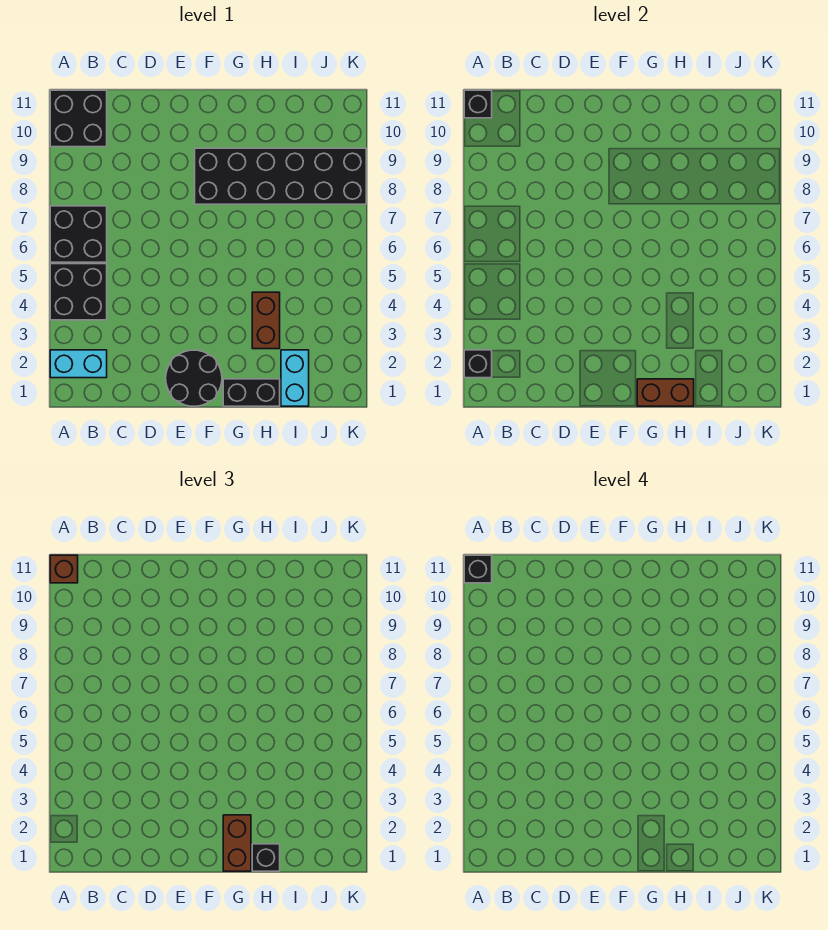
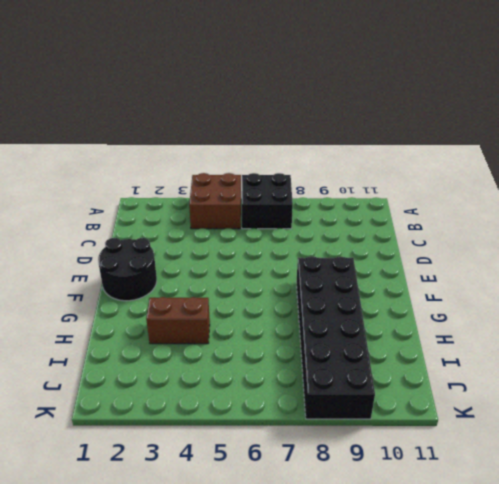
brown 2x2 brick [189,173,241,229] -> black 2x2 brick [50,264,107,320]
none -> cyan 1x2 brick [50,350,107,378]
none -> black 2x2 brick [50,90,107,147]
none -> black 1x2 brick [223,379,280,406]

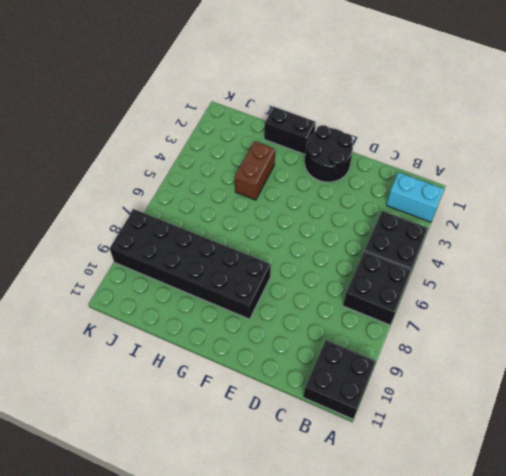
none -> cyan 1x2 brick [281,350,309,406]
none -> black 1x1 brick [464,350,492,378]
none -> black 1x1 brick [464,90,492,118]

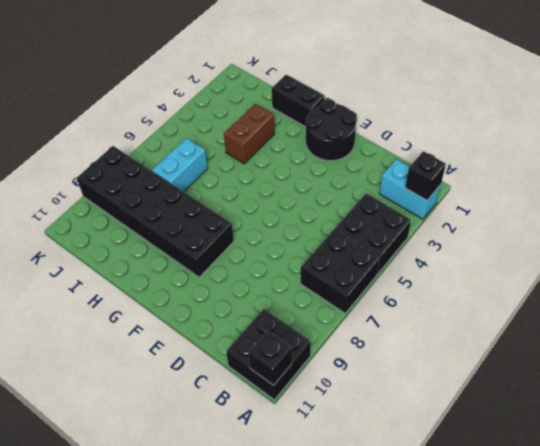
cyan 1x2 brick [152,138,208,192] -> cyan 1x2 brick moved to [281,350,309,406]
none -> brown 1x2 brick [637,379,694,406]
none -> brown 1x1 brick [50,555,78,583]
none -> brown 1x2 brick [223,815,251,871]

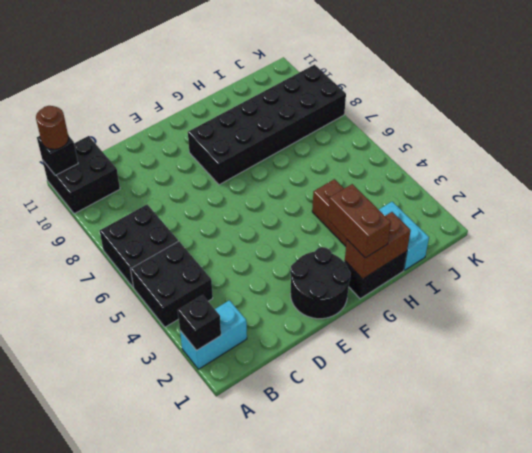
brown 1x1 round brick [36,106,69,149] -> brown 1x1 brick [50,555,78,583]
none -> black 1x1 brick [252,844,280,871]
none -> black 1x1 brick [464,555,492,583]

